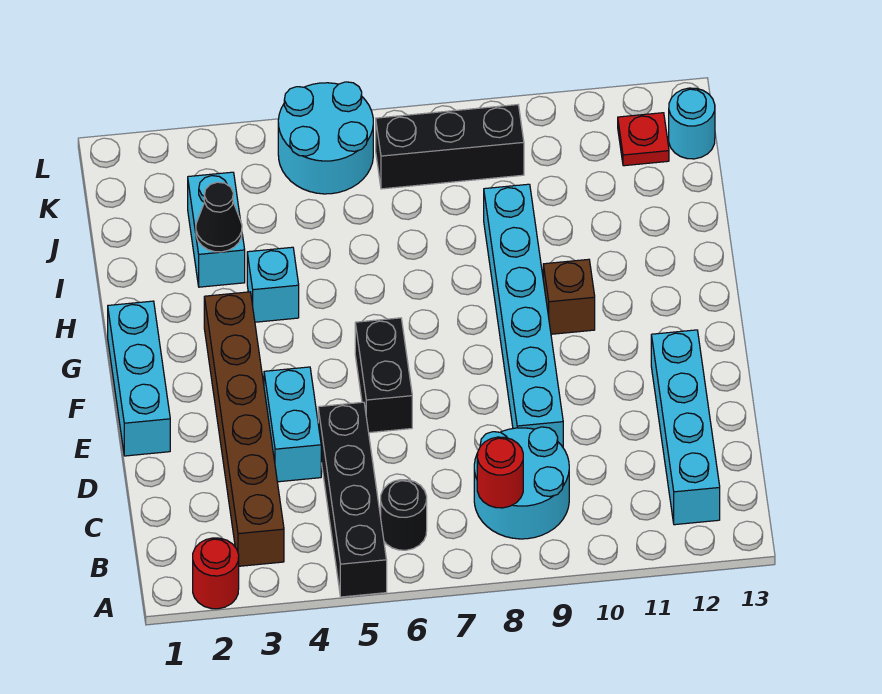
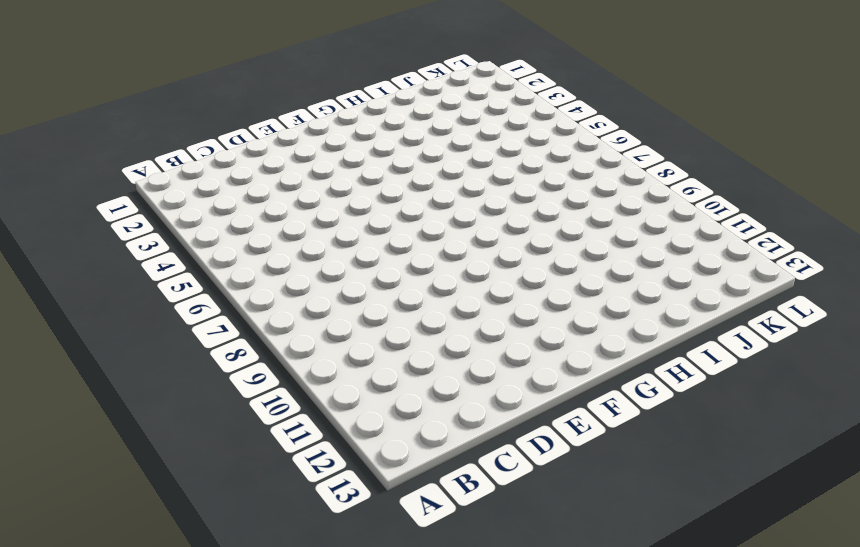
none -> red 1x1 round brick [193,538,239,609]
none -> black 1x4 brick [318,402,387,597]
none -> brown 1x6 brick [204,292,284,566]

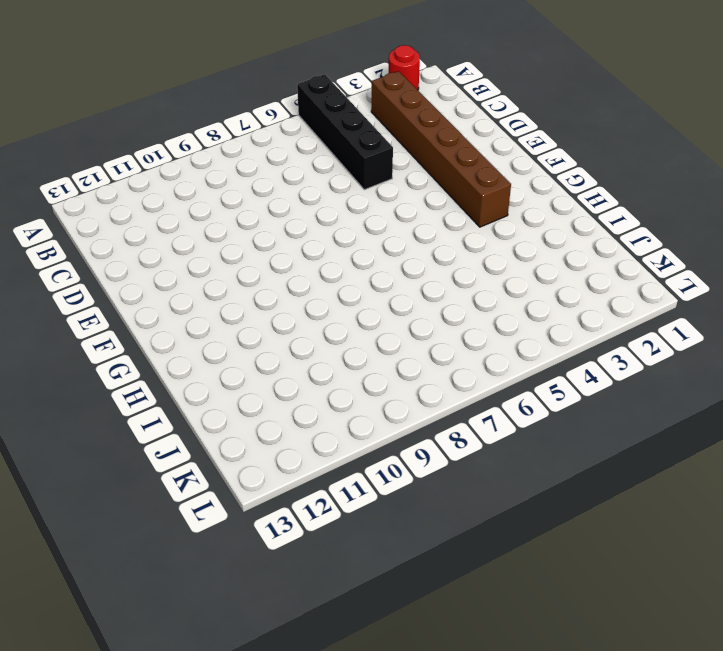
none -> black 1x1 round brick [381,480,427,550]
none -> cyan 2x2 round brick [474,427,569,539]
none -> cyan 1x4 brick [651,330,720,525]

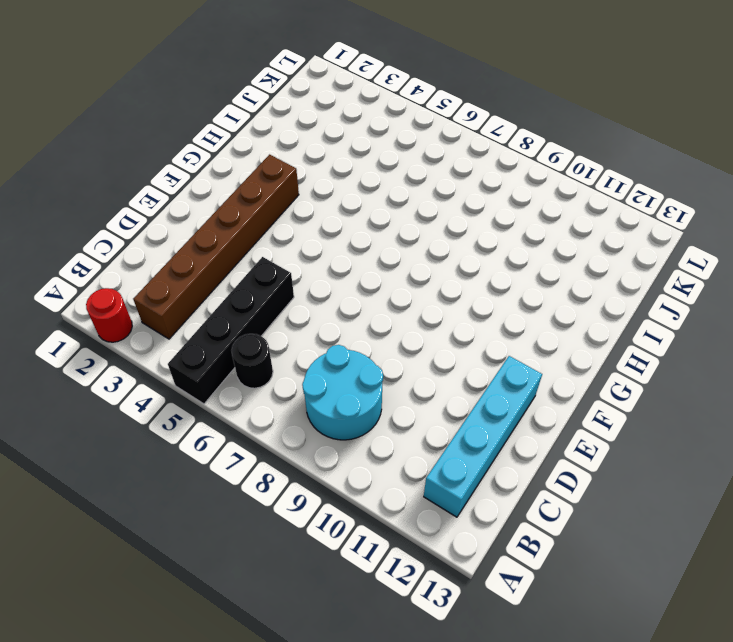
none -> cyan 1x2 brick [264,367,321,482]
none -> cyan 1x6 brick [484,184,563,447]
none -> cyan 1x3 brick [108,301,170,456]

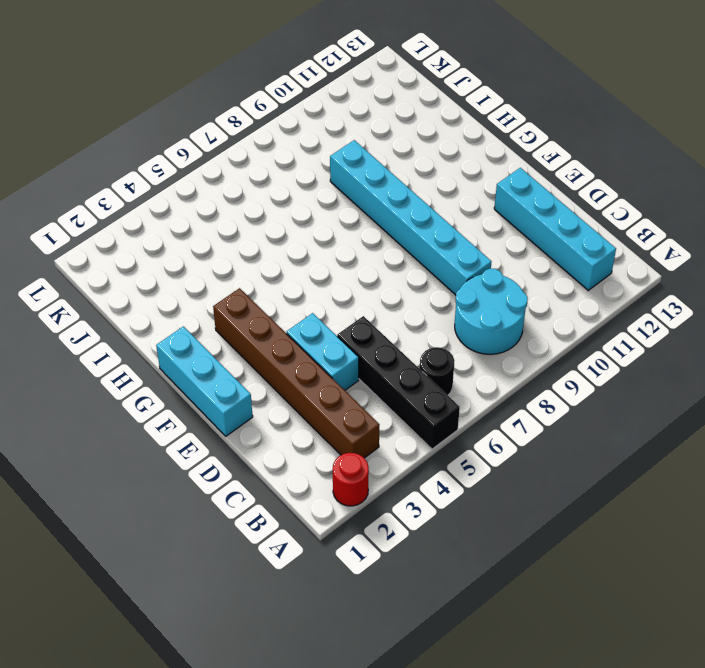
none -> black 1x2 brick [355,318,412,433]
none -> brown 1x1 brick [543,259,595,334]
none -> cyan 1x1 brick [247,247,299,322]

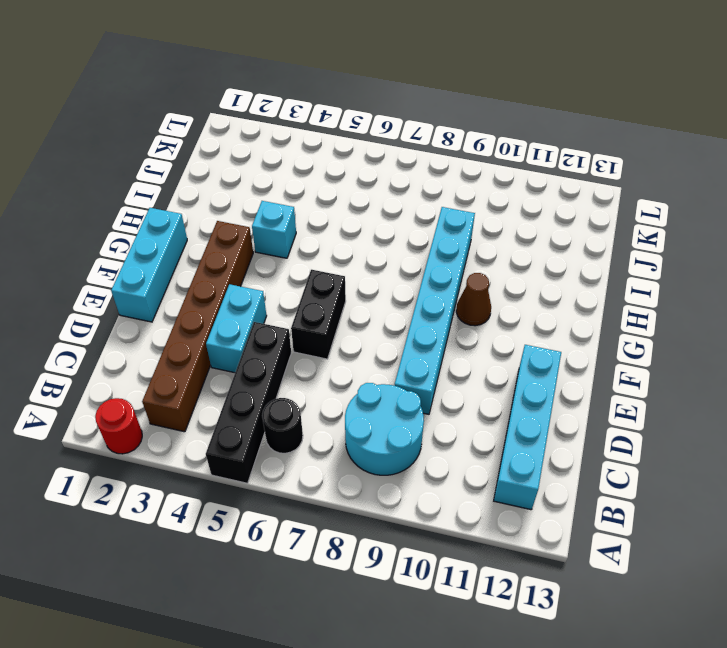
brown 1x1 cone [456,273,491,326] -> brown 1x1 brick [543,259,595,334]
none -> cyan 1x2 brick [188,172,245,287]
none -> cyan 2x2 round brick [278,82,373,194]
none -> black 1x3 brick [376,105,524,189]

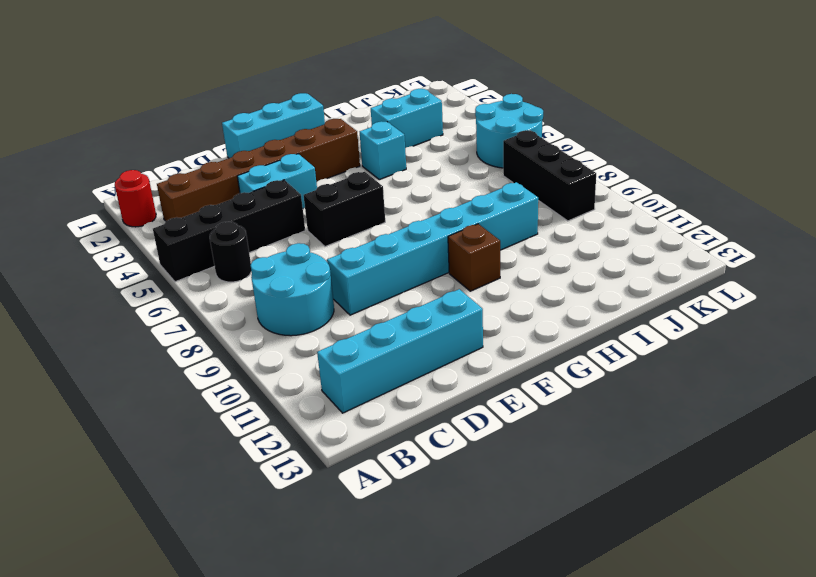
none -> red 1x1 plate [618,113,669,166]
none -> cyan 1x1 round brick [669,88,715,159]
none -> red 1x1 round brick [477,437,523,508]

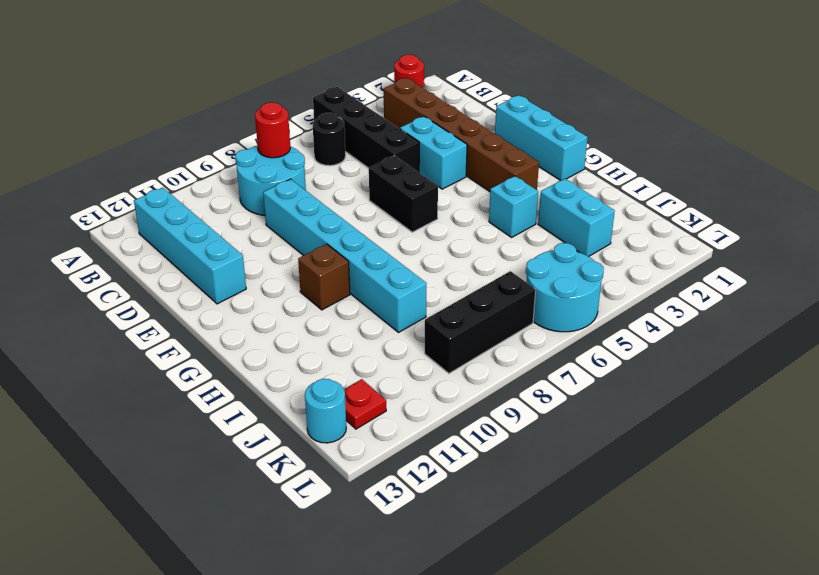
none -> black 1x1 cone [196,182,242,252]

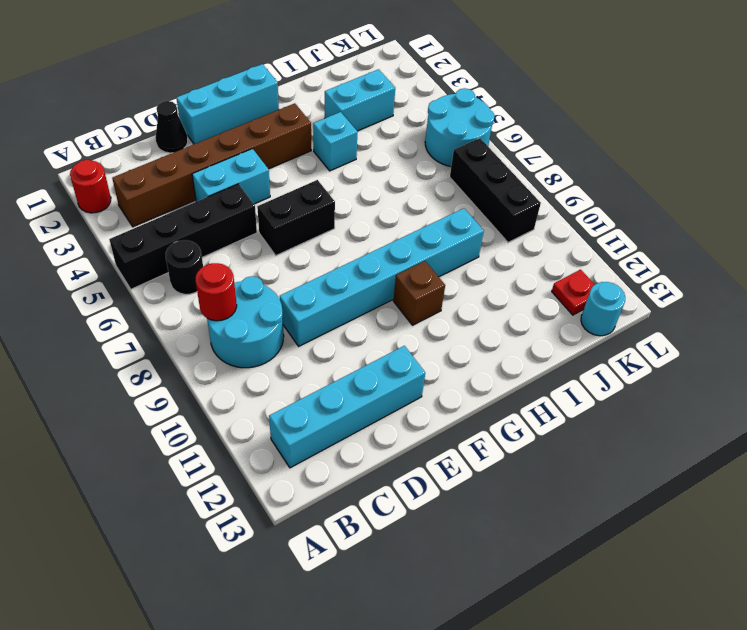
black 1x1 cone [156,101,188,153] -> black 1x1 cone moved to [196,182,242,252]

